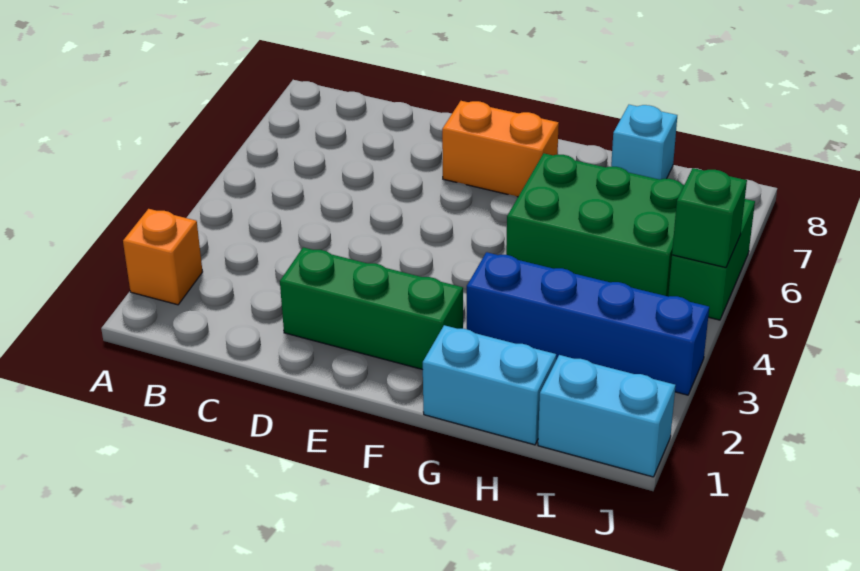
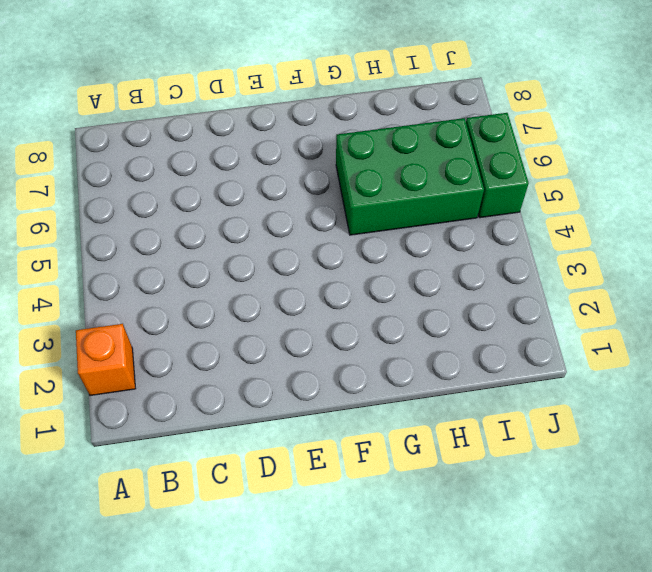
none -> green 1x3 brick [280,247,463,370]
none -> orange 1x2 brick [442,101,559,197]

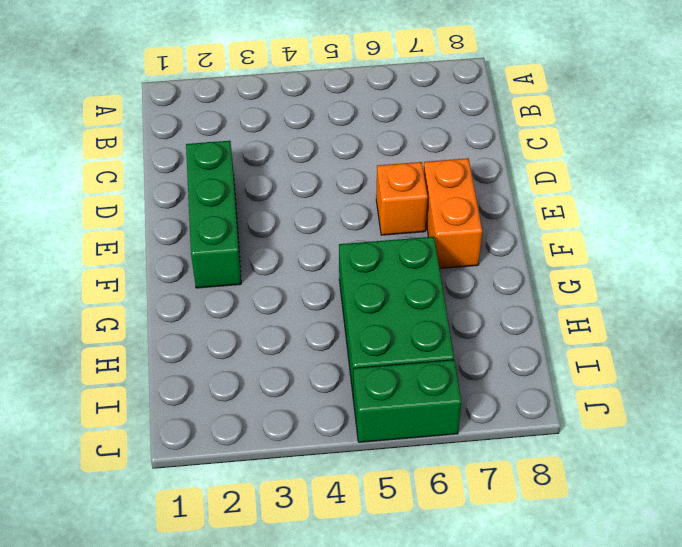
orange 1x1 brick [376,162,428,235] -> orange 1x1 brick moved to [123,209,203,305]
none -> cyan 1x2 brick [423,325,556,445]
none -> blue 1x4 brick [467,252,709,395]

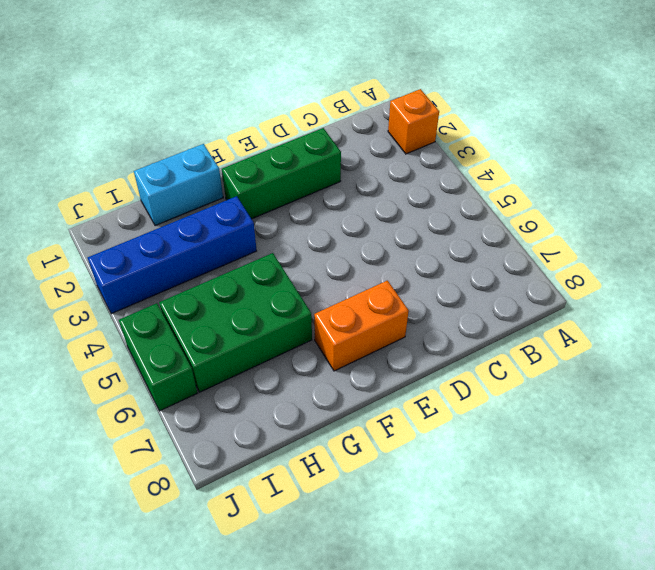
none -> cyan 1x1 brick [611,105,677,180]
none -> cyan 1x2 brick [538,355,676,477]

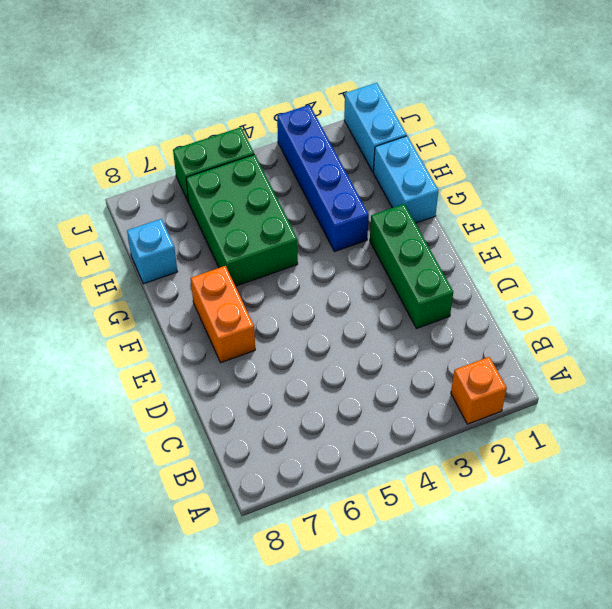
none -> green 1x1 brick [672,168,747,268]

